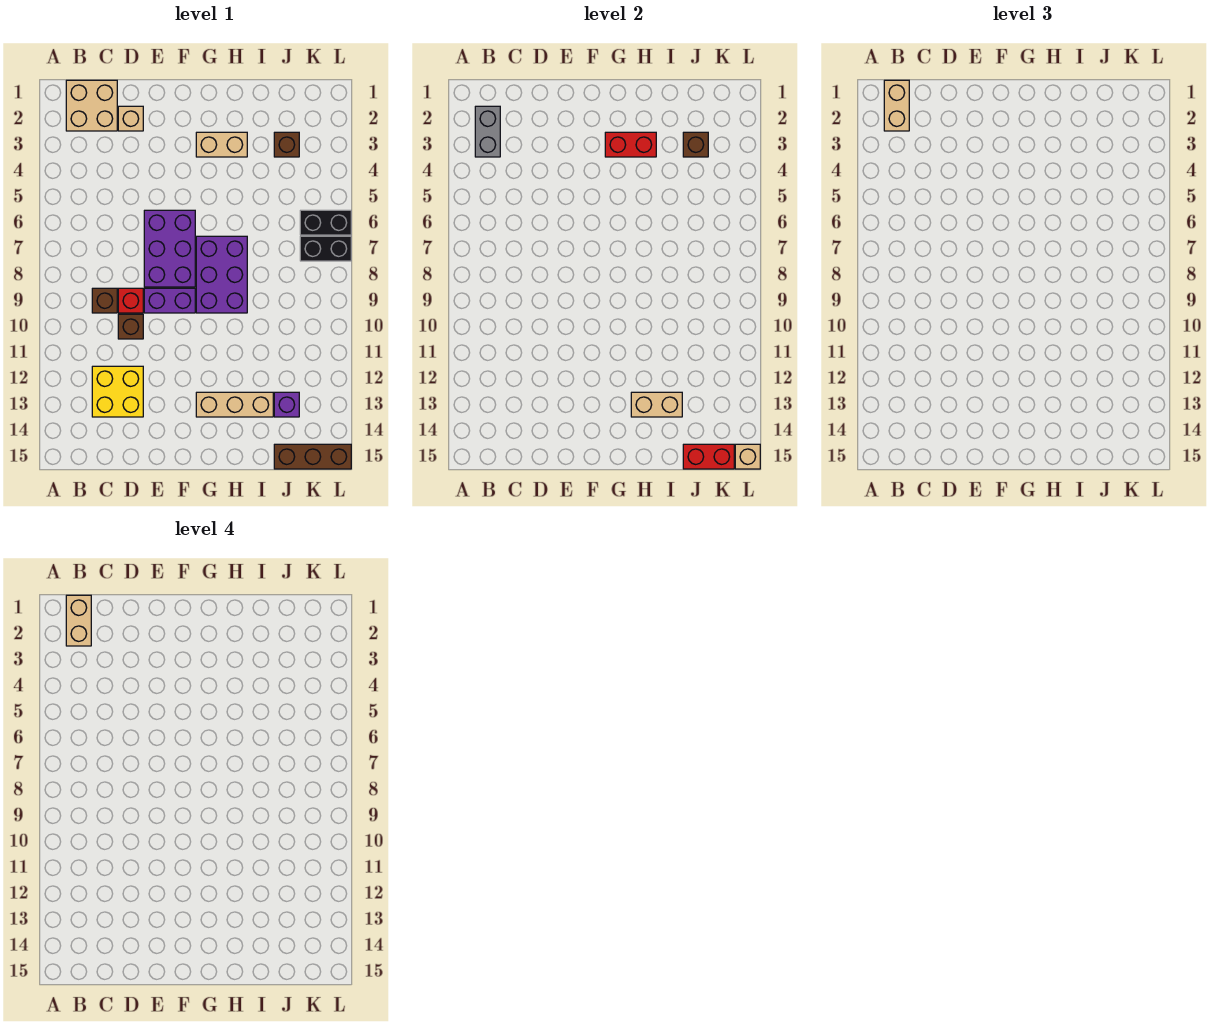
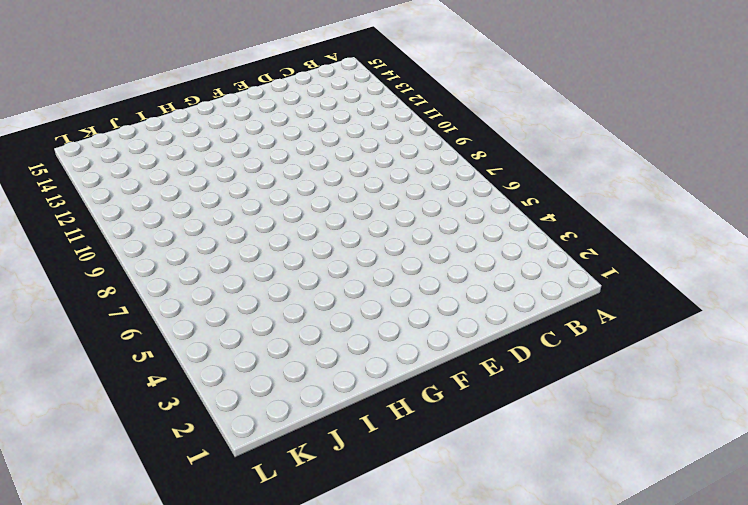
none -> tan 2x2 brick [66,80,117,131]
none -> brown 1x1 brick [92,288,117,313]
none -> yellow 2x2 brick [92,366,143,417]

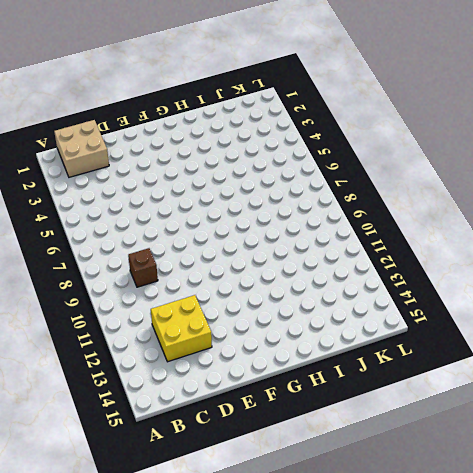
none -> tan 1x1 brick [118,106,143,131]
none -> red 1x1 brick [118,288,143,313]
none -> brown 1x1 brick [118,314,143,339]

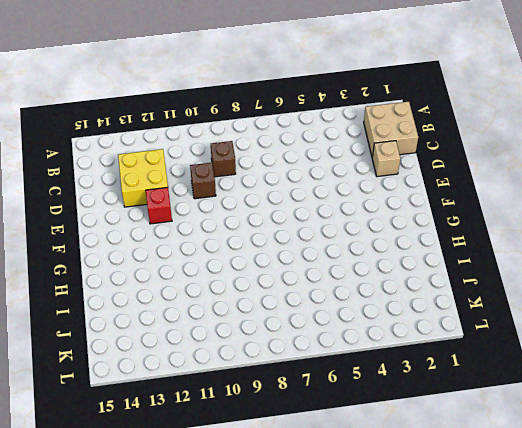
red 1x1 brick [146,187,172,224] -> red 1x1 brick moved to [118,288,143,313]
none -> purple 2x3 brick [144,210,195,287]
none -> purple 1x2 brick [144,288,195,313]
none -> tan 1x2 brick [196,132,247,157]

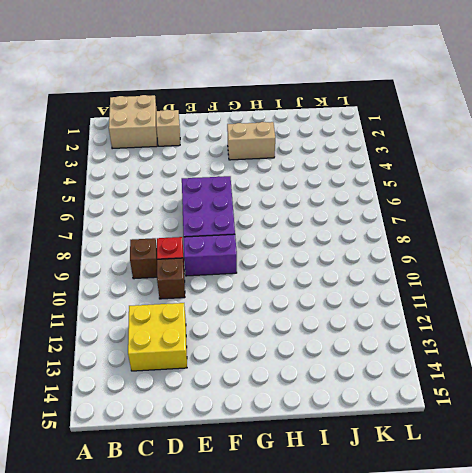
none -> purple 2x3 brick [196,236,247,313]
none -> tan 1x3 brick [196,392,273,417]
none -> brown 1x1 brick [274,132,299,157]

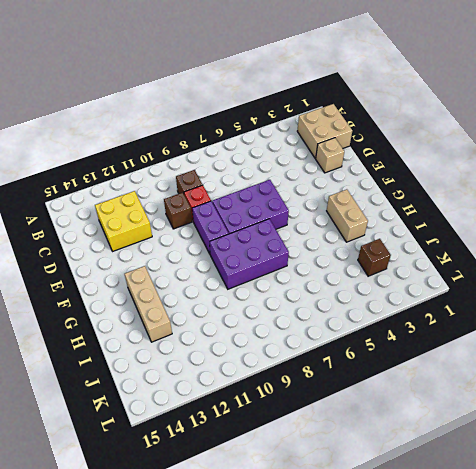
none -> purple 1x1 brick [274,392,299,417]
none -> brown 1x3 brick [274,444,351,469]
none -> black 1x2 brick [300,210,351,235]

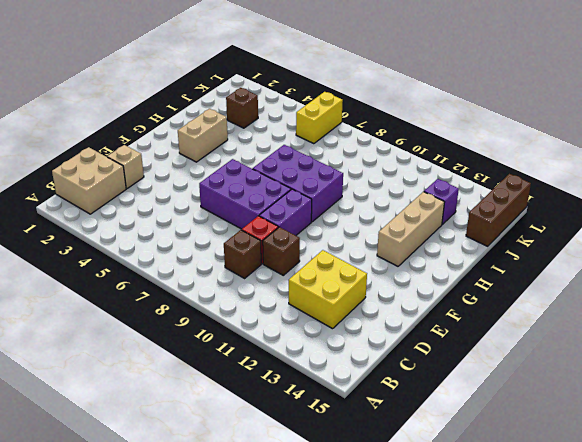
yellow 1x2 brick [296,92,343,144] -> black 1x2 brick [300,210,351,235]
none -> black 1x2 brick [300,236,351,261]
none -> grey 1x2 brick [475,106,500,157]
none -> red 1x2 brick [605,132,656,157]

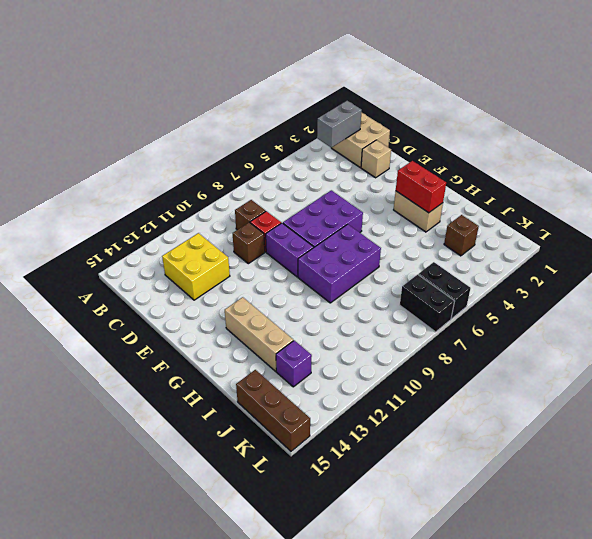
none -> tan 1x2 brick [631,392,682,417]
none -> brown 1x1 brick [683,132,708,157]
none -> red 1x2 brick [683,444,734,469]

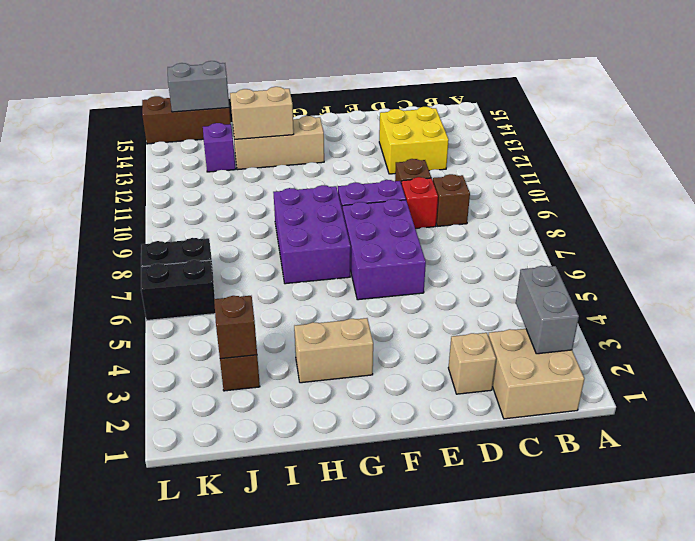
grey 1x2 brick [168,61,229,112] -> red 1x2 brick [683,444,734,469]
none -> red 1x2 brick [605,132,656,157]
none -> tan 1x1 brick [735,444,760,469]
none -> tan 1x2 brick [884,80,909,131]

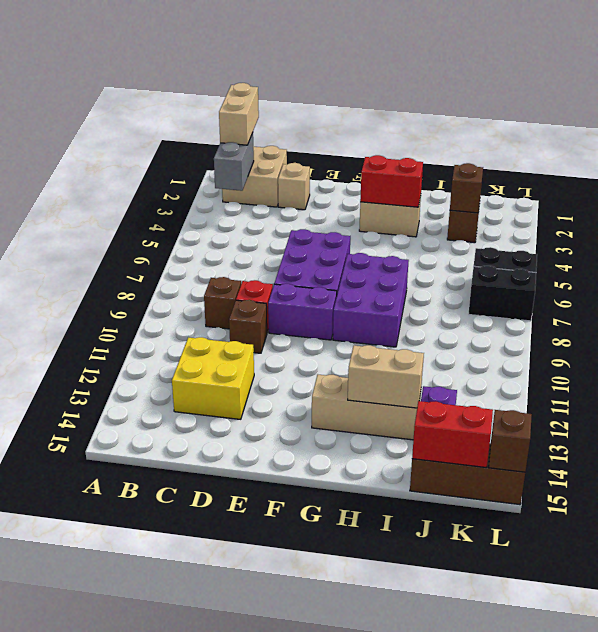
brown 1x1 brick [489,410,532,472] -> tan 1x1 brick [735,444,760,469]
none -> tan 1x2 brick [66,595,91,646]

